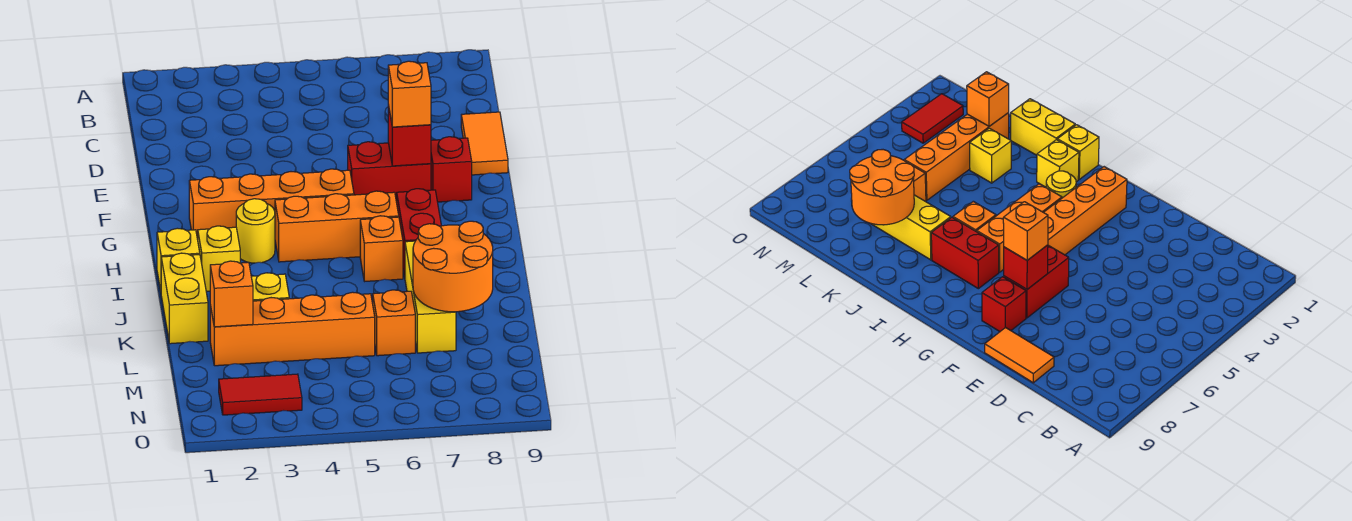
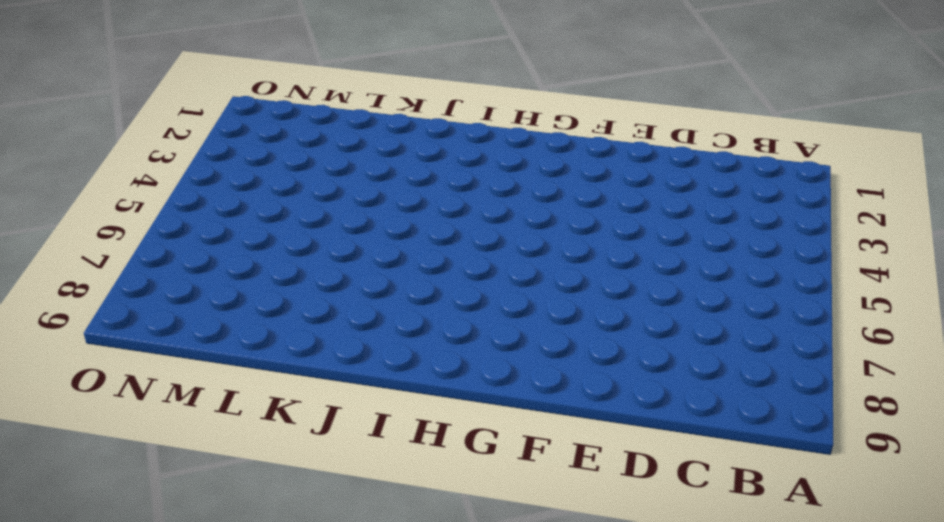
none -> orange 1x2 tile [461,112,508,175]
none -> red 1x2 brick [348,142,431,202]
none -> red 1x1 brick [431,137,472,202]

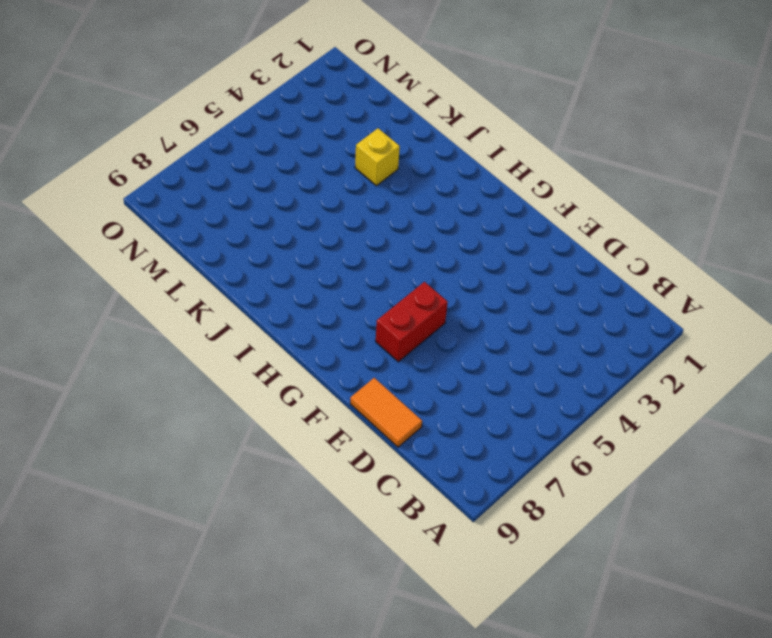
none -> red 1x1 brick [431,137,472,202]
none -> orange 1x4 brick [189,169,354,239]
none -> yellow 1x1 round brick [236,199,275,263]

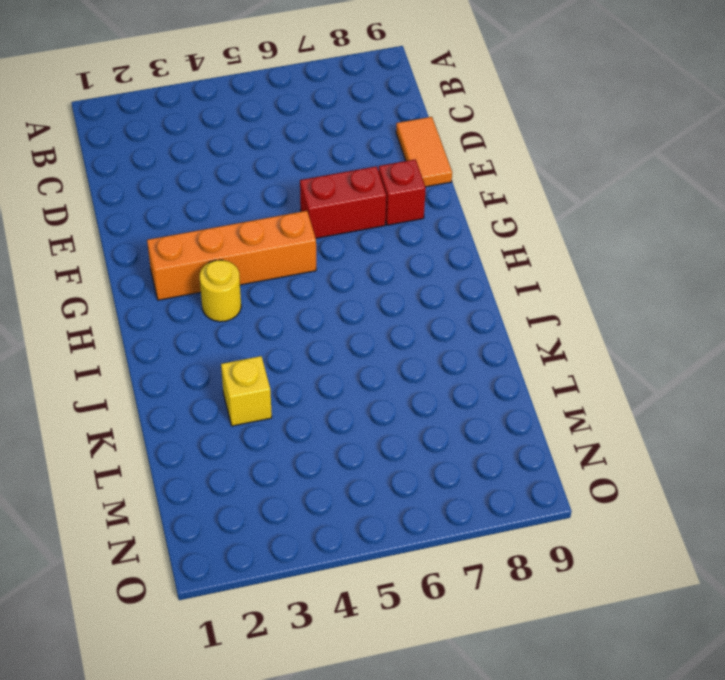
none -> orange 1x3 brick [275,191,399,262]
none -> red 1x2 brick [397,189,441,277]
none -> yellow 1x1 brick [157,228,200,291]

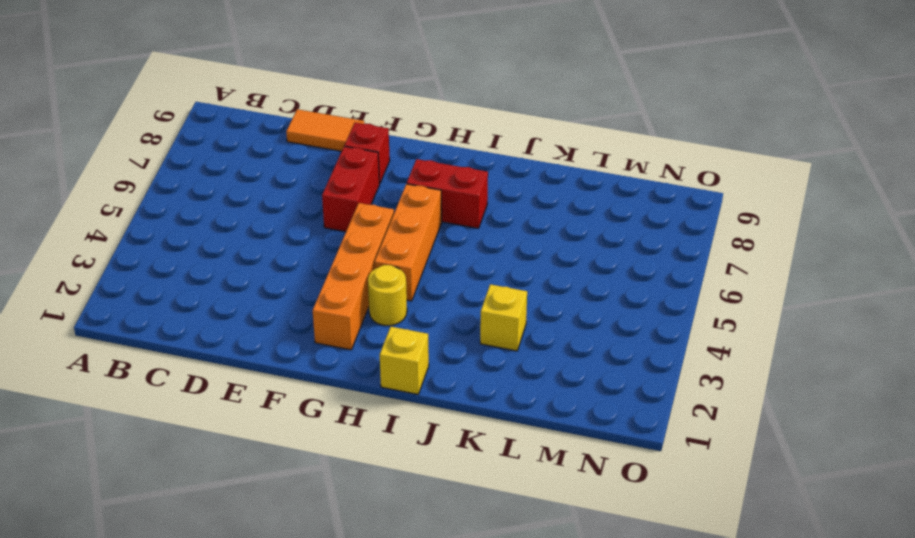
none -> yellow 1x1 brick [198,226,240,291]
none -> orange 1x1 brick [360,216,403,281]
none -> yellow 1x2 brick [161,253,208,344]

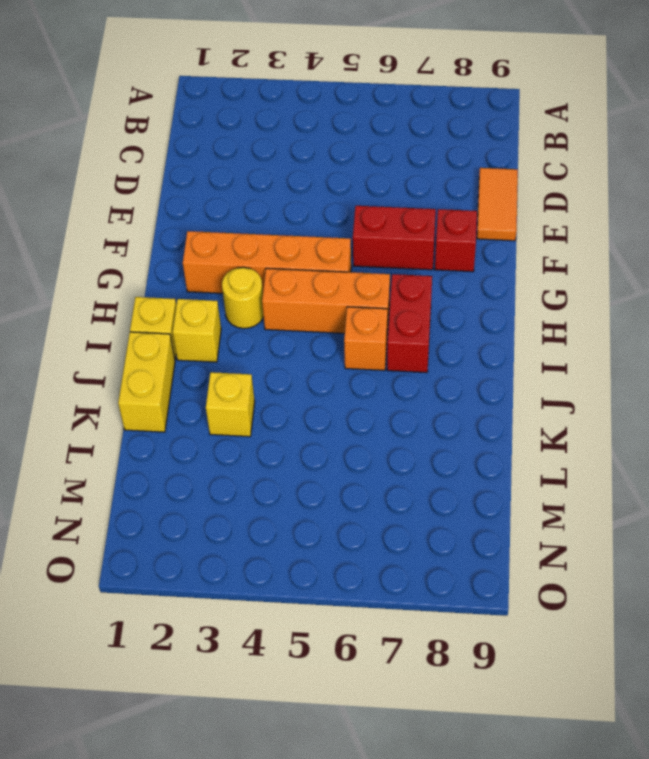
none -> yellow 1x3 brick [405,241,456,353]
none -> orange 1x4 brick [210,292,375,366]
none -> orange 1x1 brick [373,290,415,356]

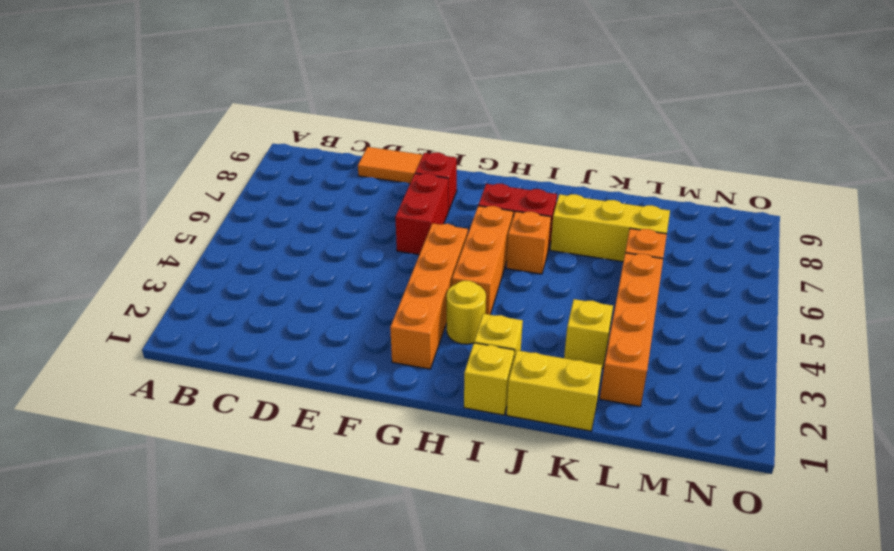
none -> red 1x2 tile [219,374,302,415]
none -> red 1x1 brick [388,105,431,166]
none -> orange 2x2 round brick [413,221,493,312]

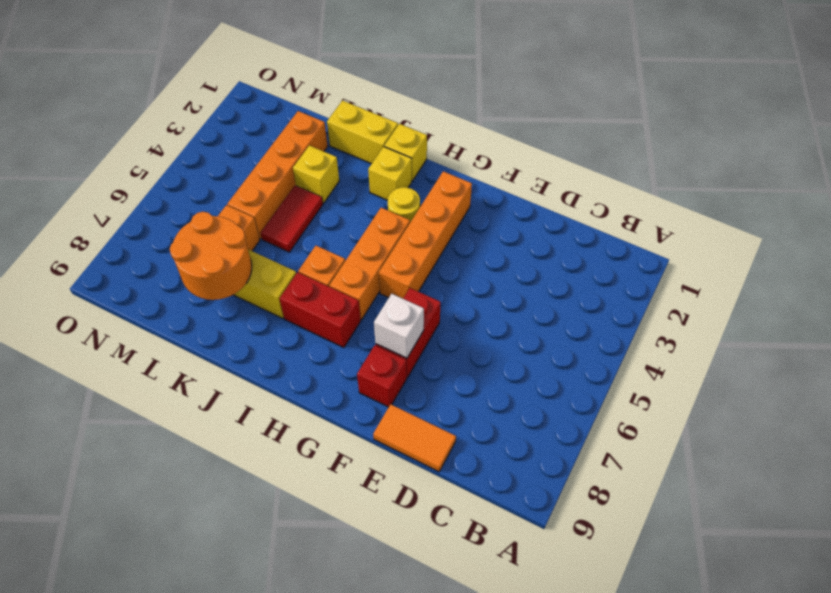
white 1x1 brick [374,294,424,358] -> red 1x1 brick [388,105,431,166]
red 1x2 tile [261,185,323,252] -> red 1x2 tile moved to [219,374,302,415]
none -> orange 1x1 brick [210,261,253,327]
none -> orange 1x1 brick [388,61,431,127]

